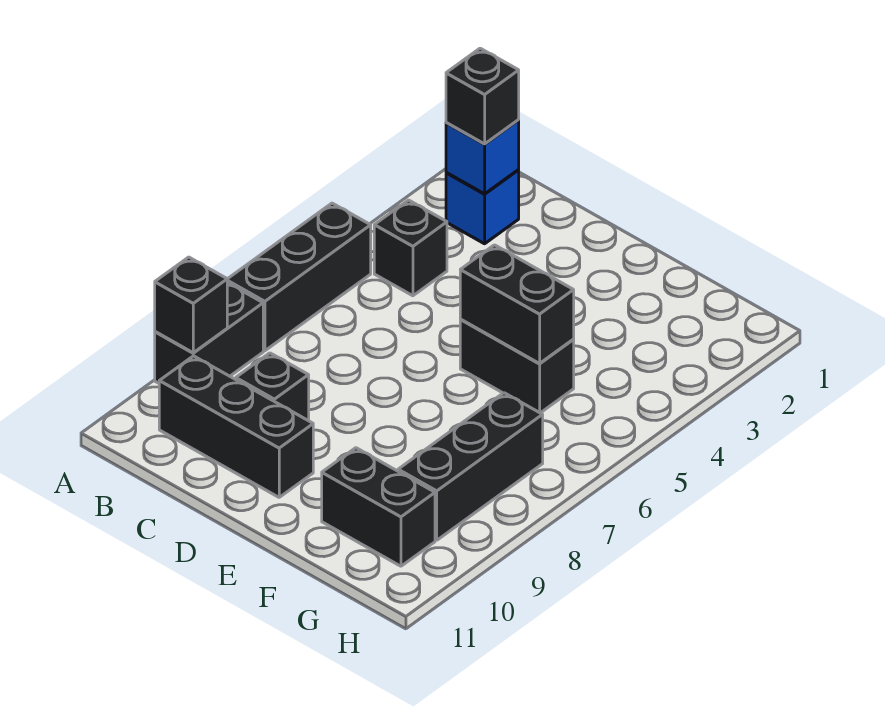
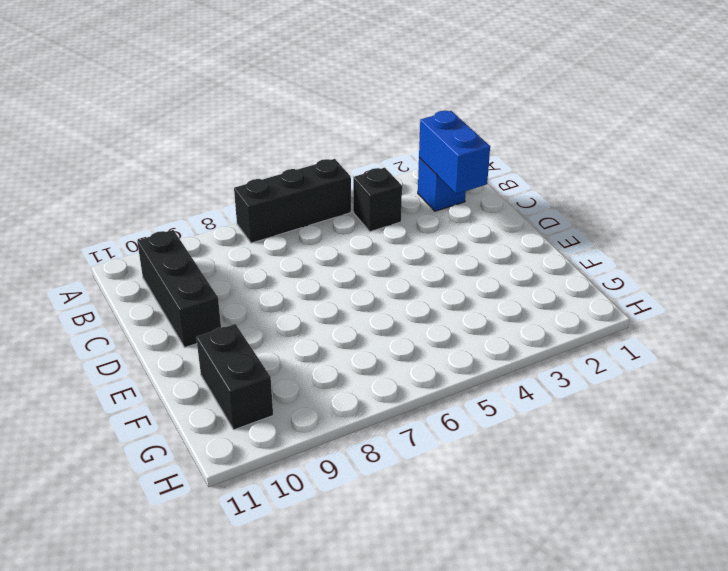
blue 1x2 brick [419,111,490,194] -> blue 1x1 brick [446,120,519,194]
none -> black 1x2 brick [155,283,263,383]
none -> black 1x1 brick [236,353,309,421]
none -> black 1x2 brick [460,320,574,413]

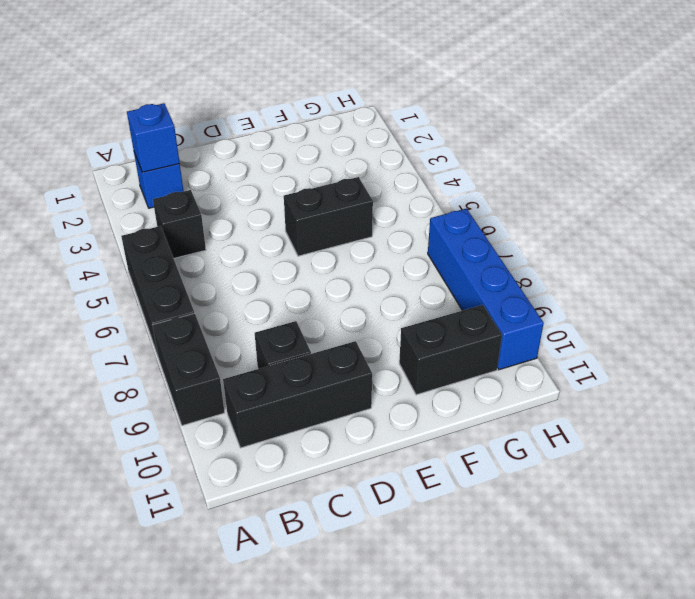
blue 1x4 brick [428,209,544,370] -> none
none -> black 1x3 brick [398,393,543,540]
none -> black 1x1 brick [155,257,227,353]
none -> black 1x2 brick [460,245,574,364]

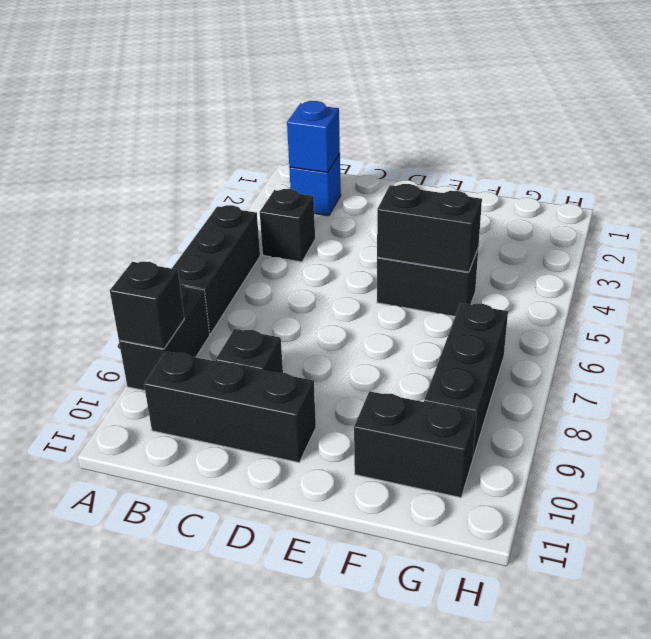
none -> black 1x1 brick [446,48,519,144]

